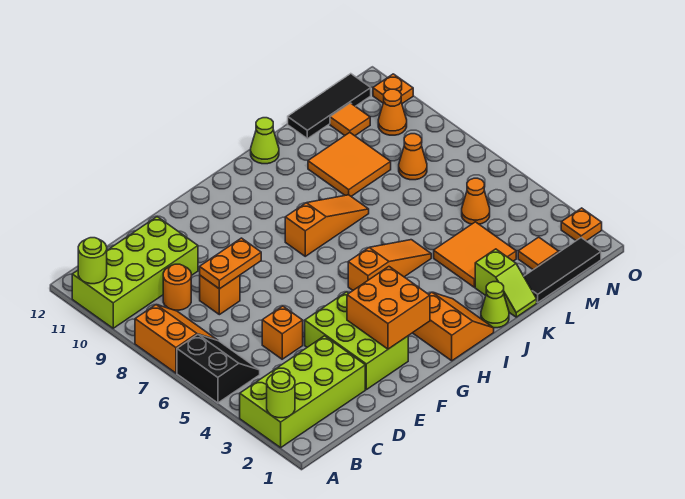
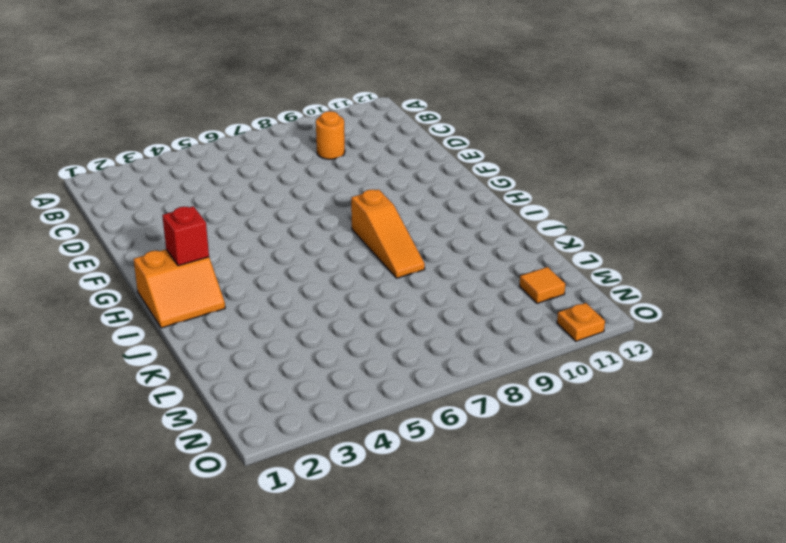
red 1x1 brick [162,206,209,266] -> none
none -> lime 2x4 brick [240,336,365,448]
none -> black 2x2 slope [177,335,260,403]
none -> orange 2x2 slope [135,305,218,373]

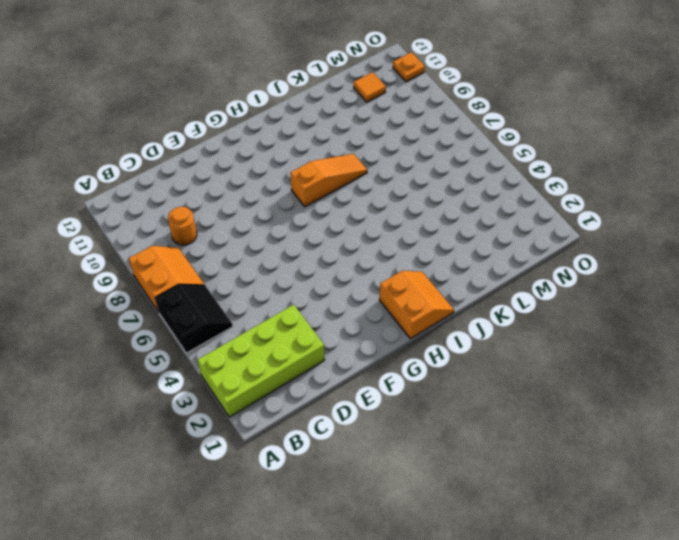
none -> lime 2x4 brick [72,217,198,328]
none -> orange 1x1 brick [262,306,303,359]
none -> orange 1x1 brick [200,275,240,315]

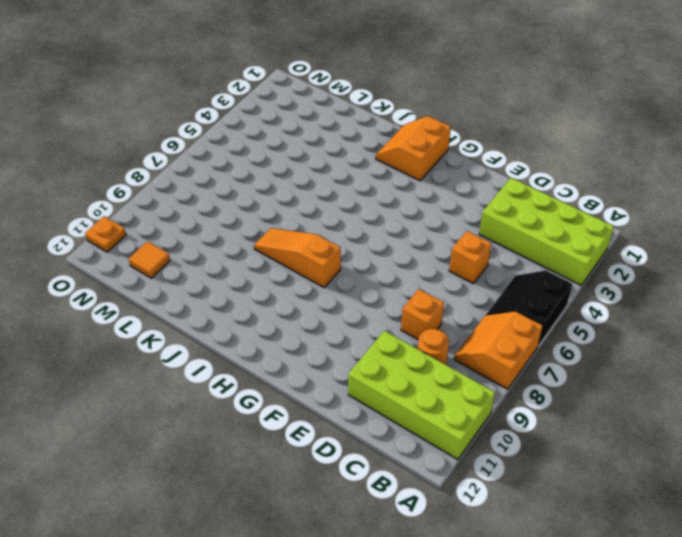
none -> lime 2x3 brick [305,292,408,390]
none -> orange 1x3 slope [348,240,431,290]
none -> lime 1x1 cone [481,282,509,328]

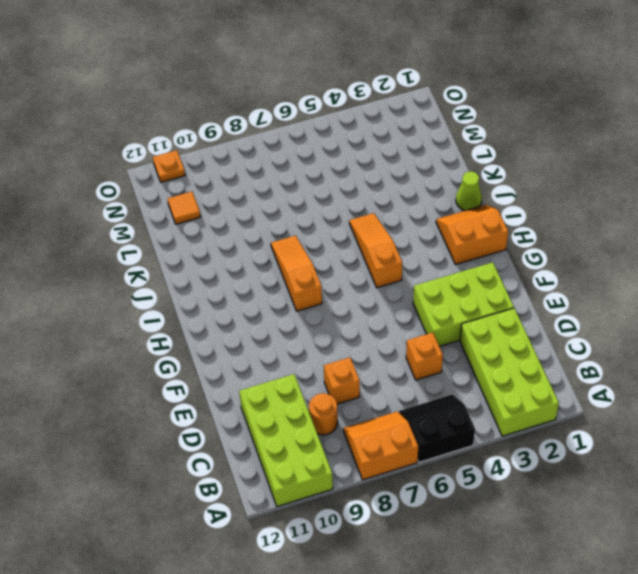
none -> lime 1x1 cone [251,118,279,164]
none -> lime 1x2 slope [475,249,537,317]
none -> orange 2x2 tile [434,222,516,287]

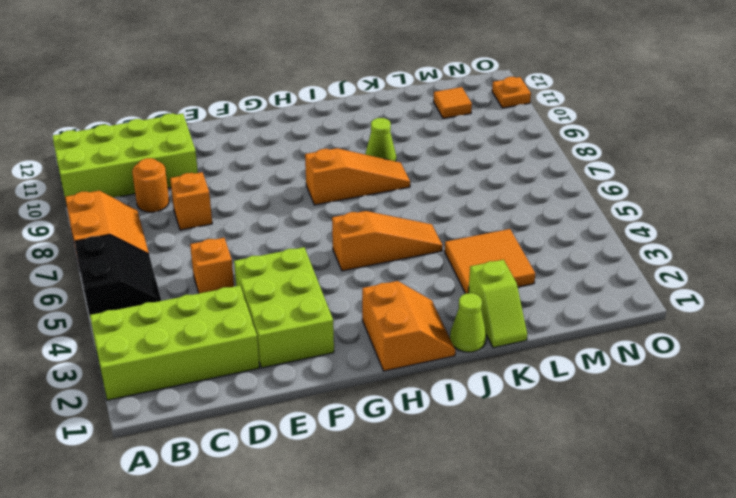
lime 1x1 cone [365,118,396,161] -> lime 1x1 cone moved to [251,118,279,164]
none -> orange 2x2 tile [308,133,391,196]
none -> black 1x3 tile [524,238,601,303]
none -> black 1x3 tile [288,74,371,139]

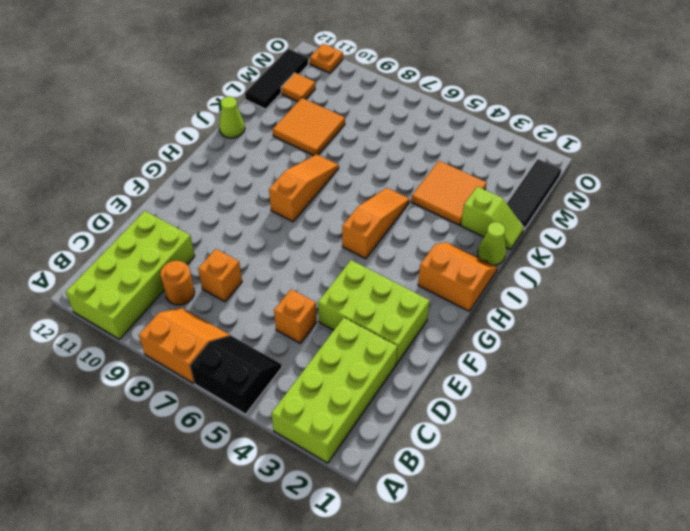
none -> orange 1x1 tile [518,237,559,270]
none -> orange 1x1 cone [462,178,490,224]
none -> orange 1x1 cone [399,134,427,180]

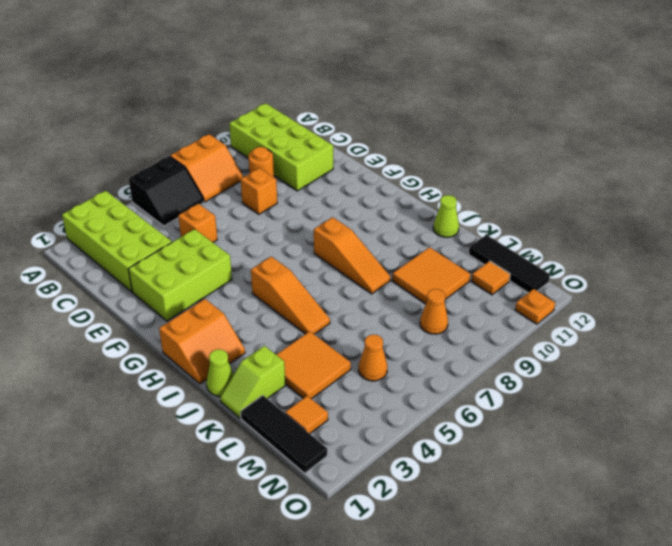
none -> orange 1x1 cone [378,89,407,135]
none -> orange 1x1 plate [561,208,602,241]
none -> lime 1x1 round brick [267,372,295,418]

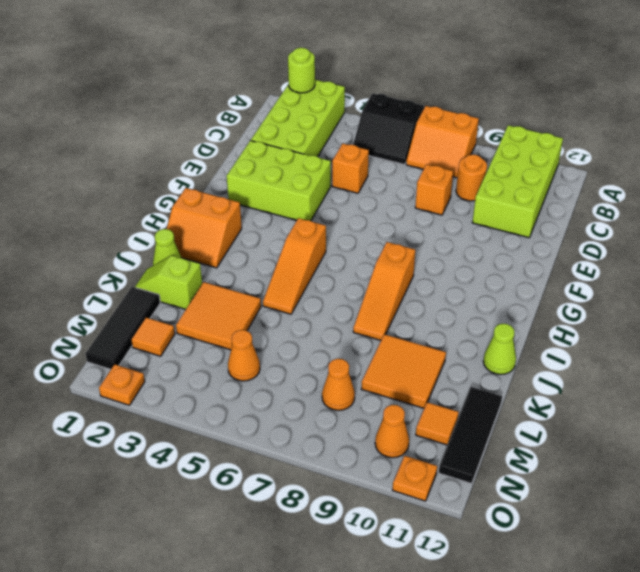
none -> lime 1x1 round brick [78,238,107,284]
none -> orange 1x2 plate [200,238,261,289]
none -> orange 2x2 brick [347,267,430,349]

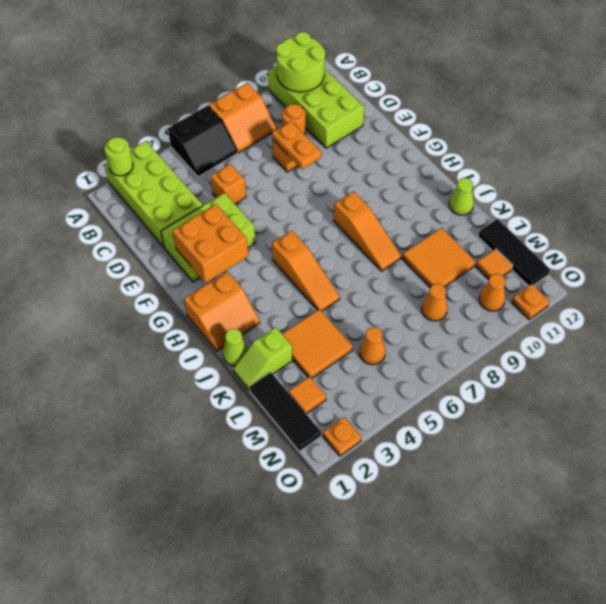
lime 2x2 round brick [276,32,325,92] -> lime 1x1 round brick [78,238,107,284]

